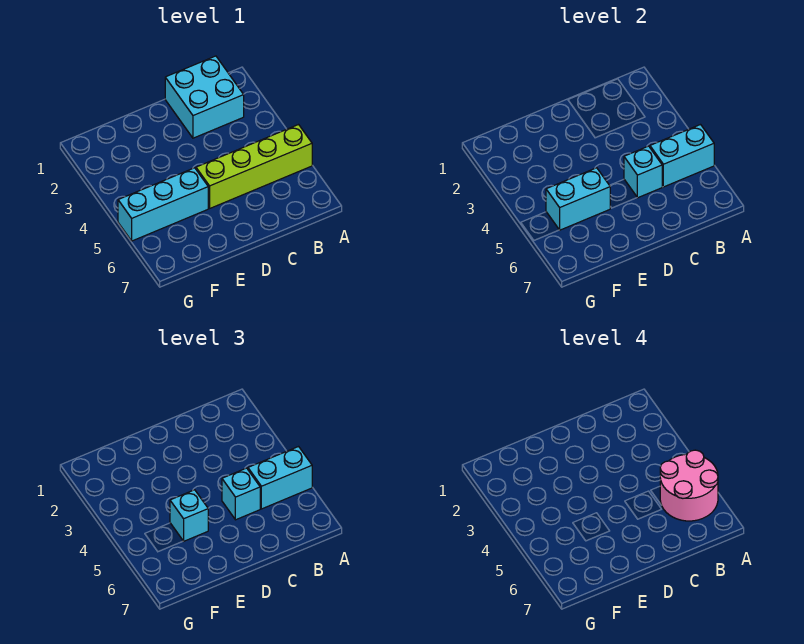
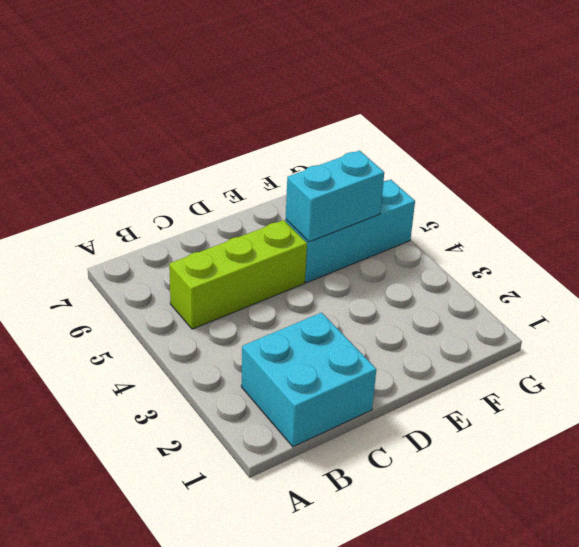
lime 1x3 brick [169,220,307,329] -> lime 1x4 brick [196,125,312,208]
none -> cyan 1x2 brick [650,125,714,187]
none -> cyan 1x1 brick [624,146,662,198]

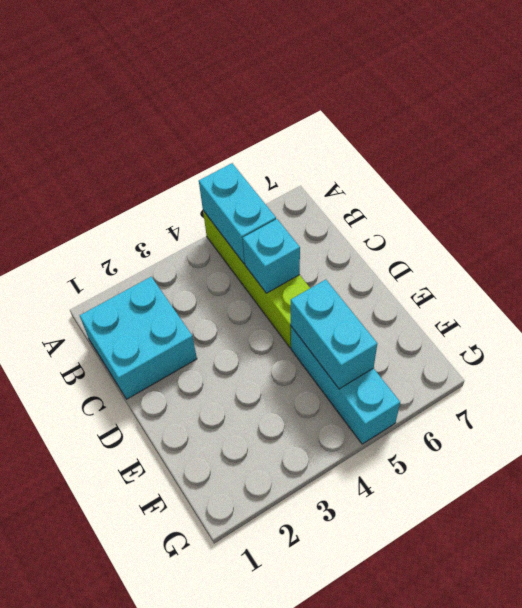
none -> cyan 1x2 brick [248,447,312,509]
none -> cyan 1x1 brick [222,468,260,520]

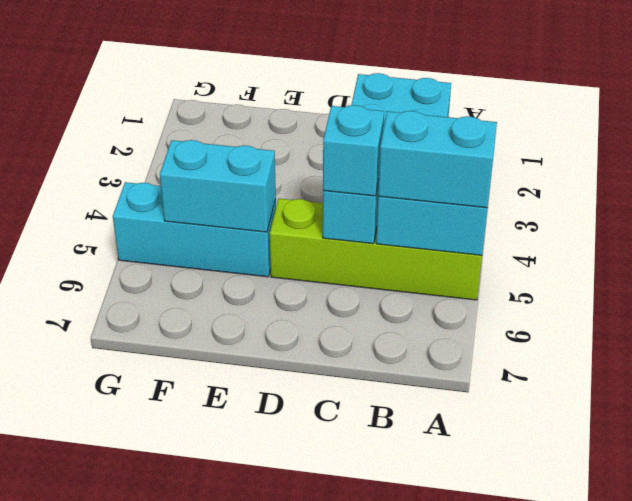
none -> cyan 1x1 brick [170,490,208,541]
none -> pink 2x2 round brick [660,450,718,521]

